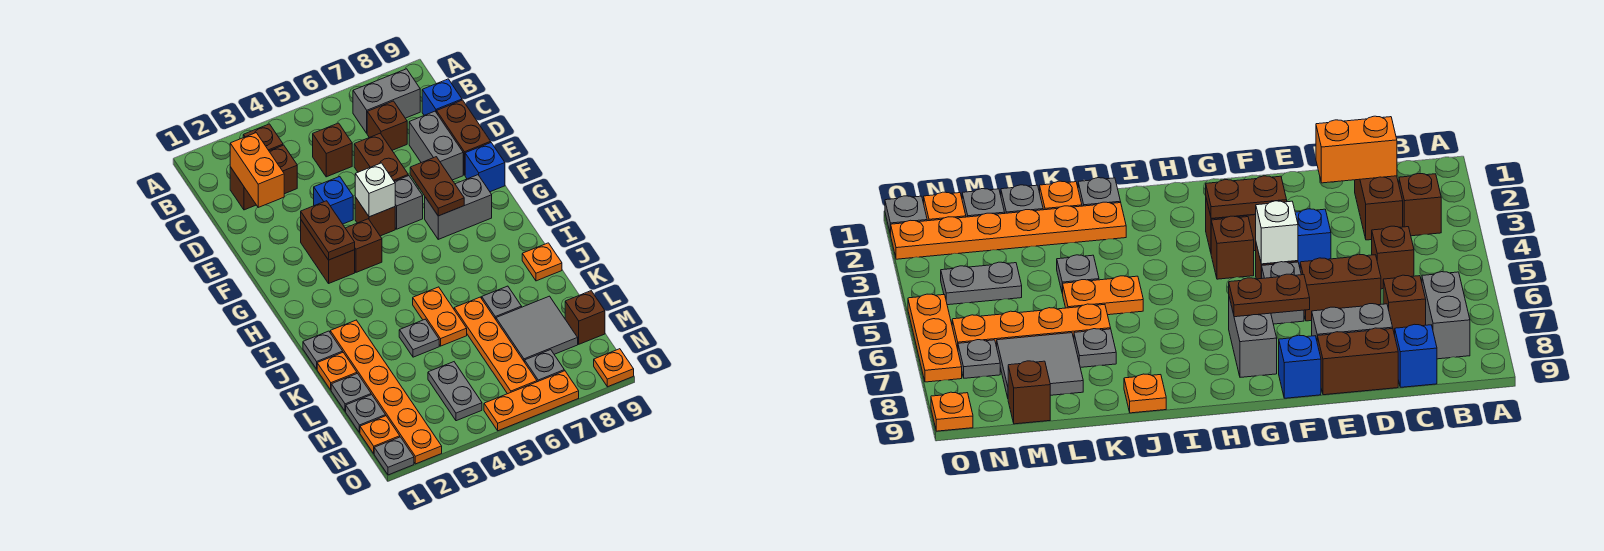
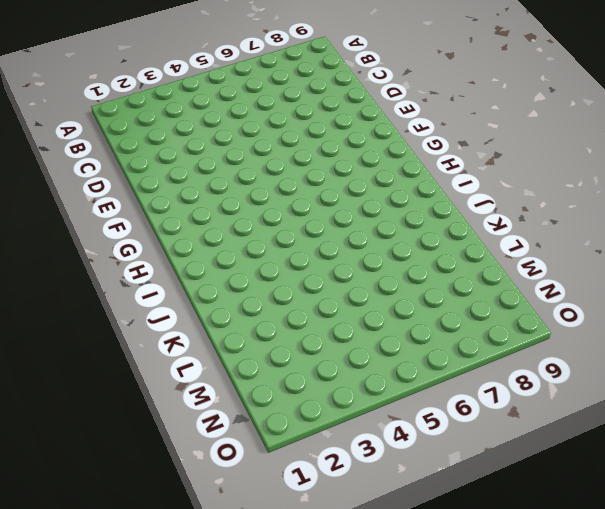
none -> brown 1x1 brick [243,124,283,151]
none -> grey 1x2 brick [353,69,420,133]
none -> brown 1x2 brick [230,145,297,210]
none -> brown 1x1 brick [313,123,352,177]

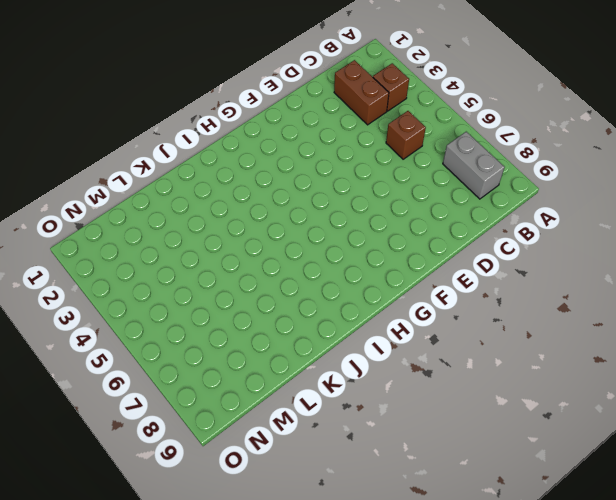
none -> brown 1x1 brick [367,101,407,150]
none -> blue 1x1 brick [422,79,462,115]
none -> brown 1x2 brick [354,133,408,181]
none -> grey 1x2 brick [409,111,463,180]

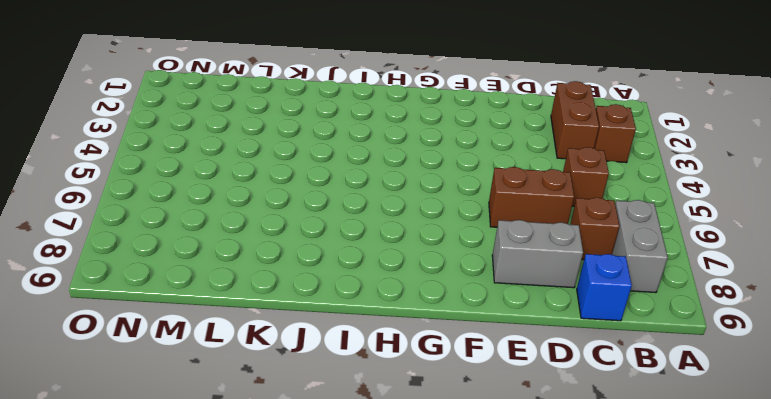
none -> brown 1x2 brick [437,100,491,175]
none -> blue 1x1 brick [314,177,353,224]
none -> brown 1x2 brick [301,220,355,283]
none -> brown 1x1 brick [355,197,395,236]

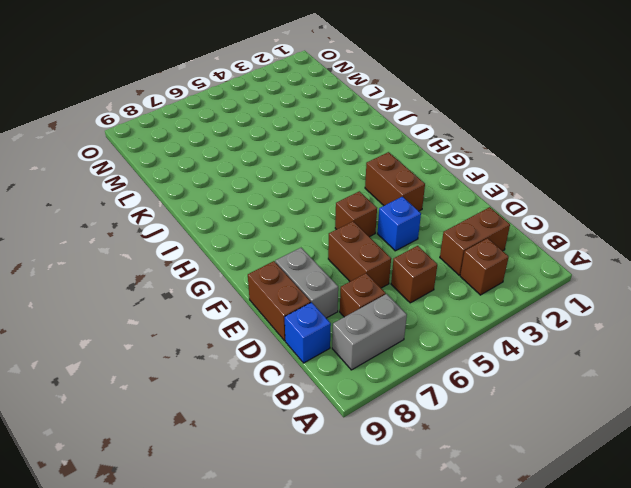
none -> grey 1x1 brick [394,176,423,229]
none -> blue 1x1 brick [465,143,505,192]
none -> brown 1x1 brick [346,219,382,272]
none -> grey 1x2 brick [425,175,492,239]

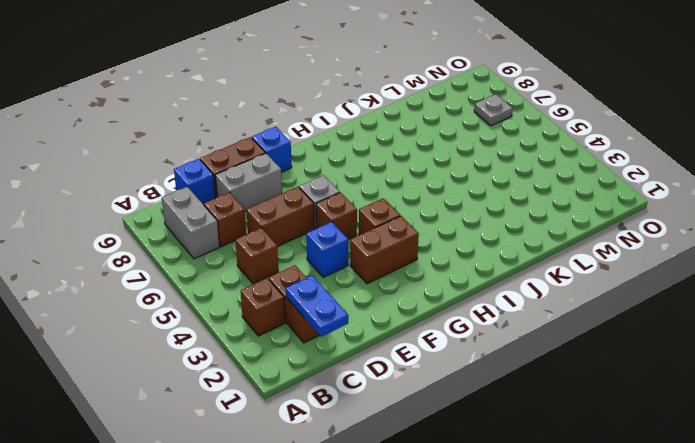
blue 1x2 plate [286,275,348,337] -> orange 1x2 brick [230,133,284,207]
none -> grey 1x2 brick [425,175,492,239]
none -> grey 1x1 plate [303,331,343,369]
none -> orange 1x6 plate [330,320,442,464]
none -> orange 1x2 plate [413,287,467,346]

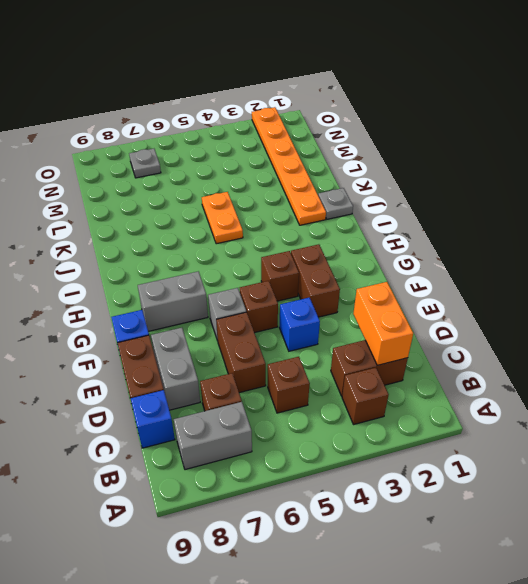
none -> orange 1x1 plate [522,243,562,281]
none -> orange 1x1 plate [317,353,357,390]
none -> grey 1x1 plate [399,319,439,357]
none -> orange 1x4 plate [454,297,537,394]

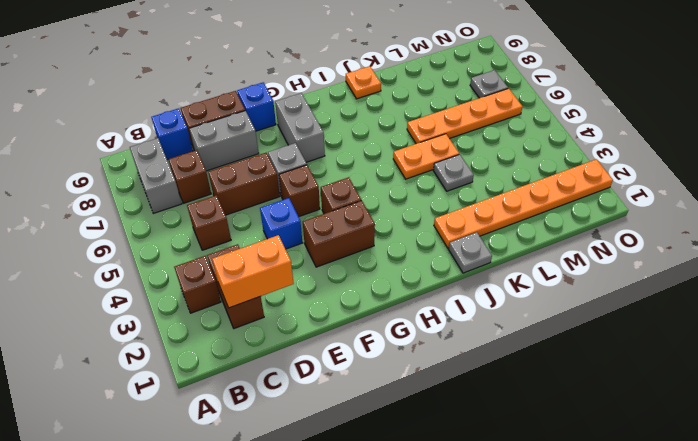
none -> orange 1x1 plate [317,353,357,390]
none -> grey 1x1 plate [482,286,522,319]
none -> grey 1x1 plate [331,374,371,411]
none -> grey 2x2 tile [496,296,578,362]

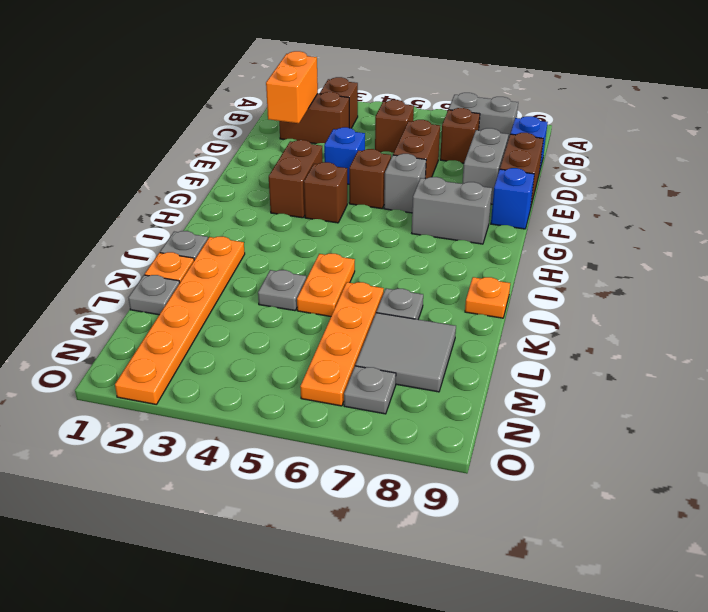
none -> grey 1x1 plate [346,395,386,433]
none -> grey 1x2 plate [428,362,482,421]
none -> brown 1x1 brick [565,291,605,344]
none -> orange 1x1 plate [360,416,400,454]

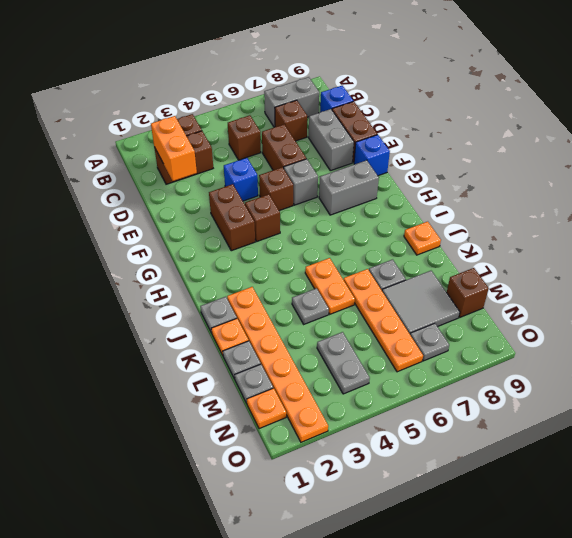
none -> grey 1x1 plate [374,437,414,475]
none -> orange 1x3 plate [484,371,579,431]
none -> orange 1x1 plate [594,349,634,387]
none -> brown 1x2 plate [301,201,355,260]

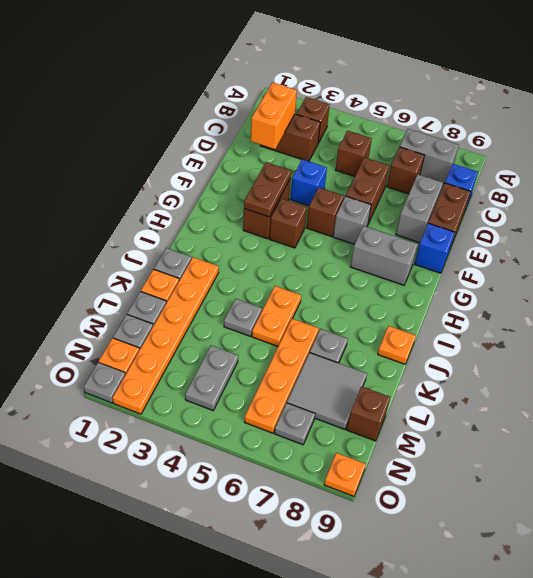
none -> orange 1x3 plate [484,371,579,431]
none -> white 1x1 brick [355,163,395,217]
none -> brown 1x2 plate [410,157,464,216]

